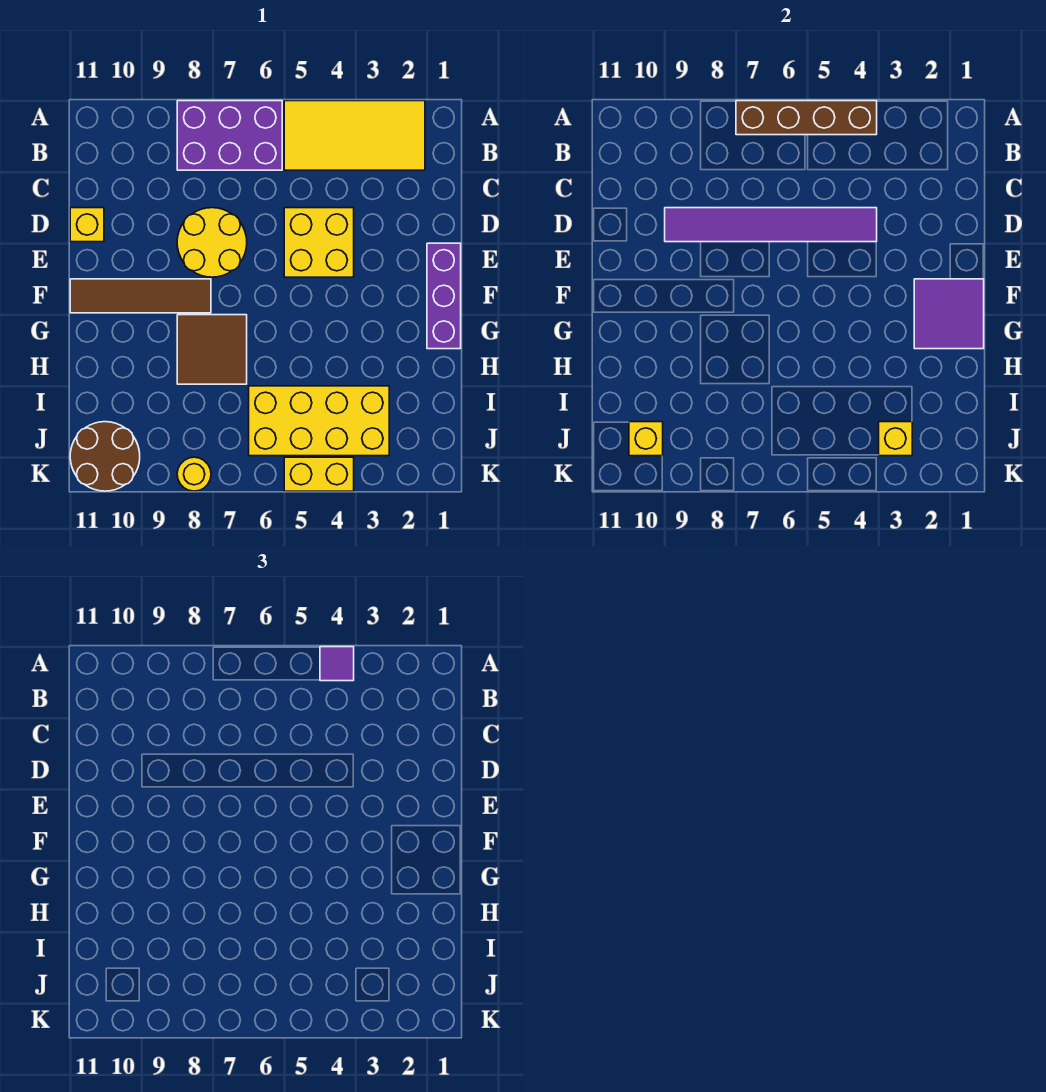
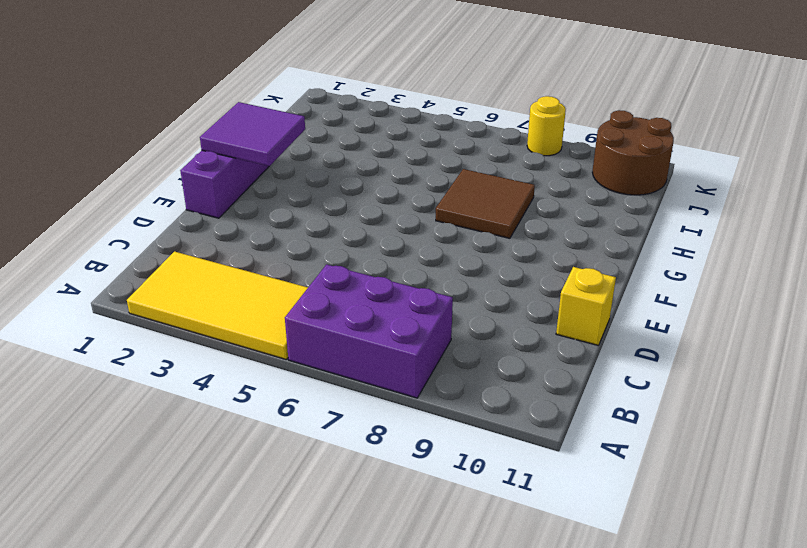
none -> yellow 2x2 brick [284,208,354,277]
none -> yellow 2x2 round brick [177,208,247,277]
none -> brown 1x4 tile [70,279,211,313]

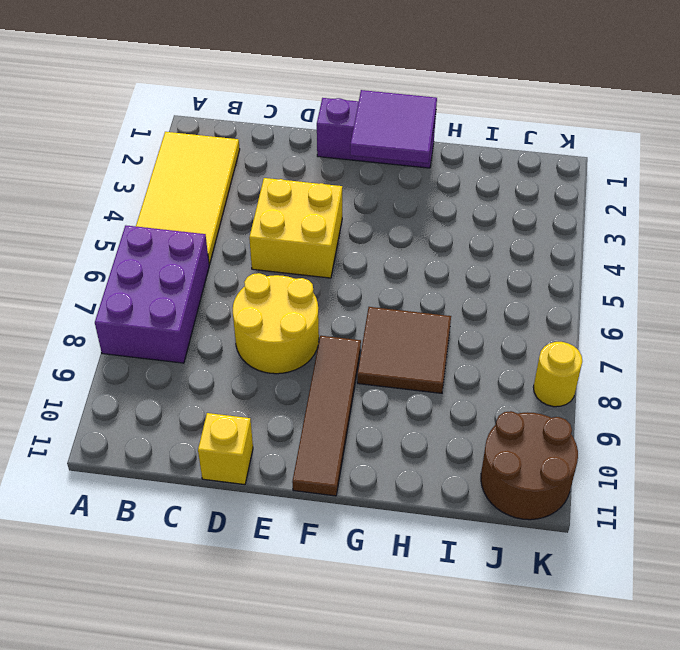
none -> yellow 2x4 brick [249,386,389,456]
none -> yellow 1x2 brick [284,457,354,491]
none -> brown 1x4 brick [736,101,877,135]

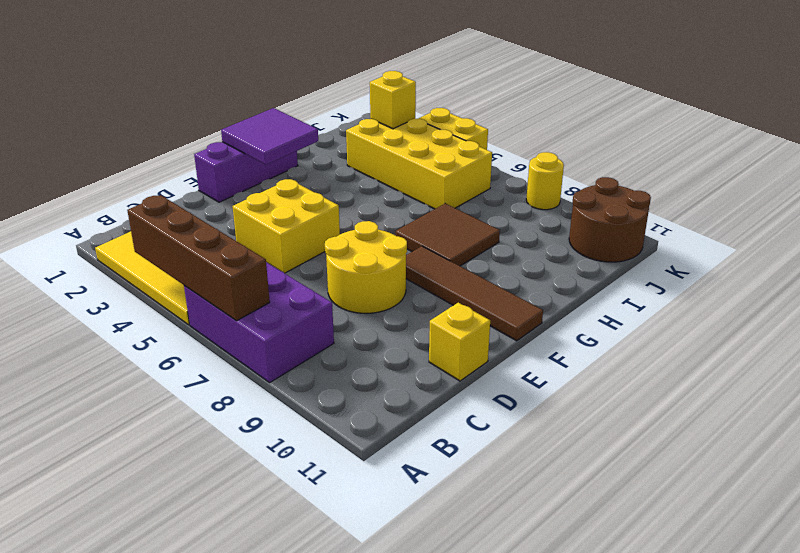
none -> purple 1x6 tile [665,208,877,242]
none -> yellow 1x1 brick [629,422,663,456]
none -> purple 1x1 tile [320,647,354,681]

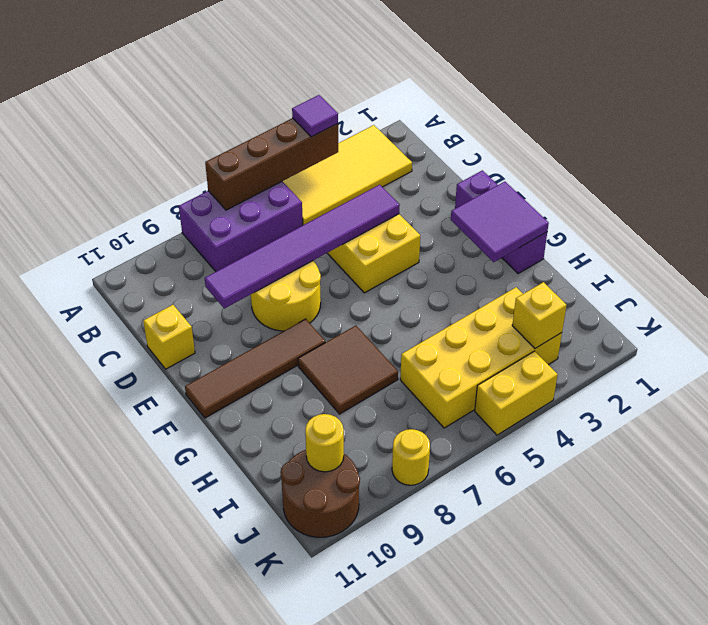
yellow 1x1 round brick [305,414,344,472] -> yellow 1x1 brick [629,422,663,456]

